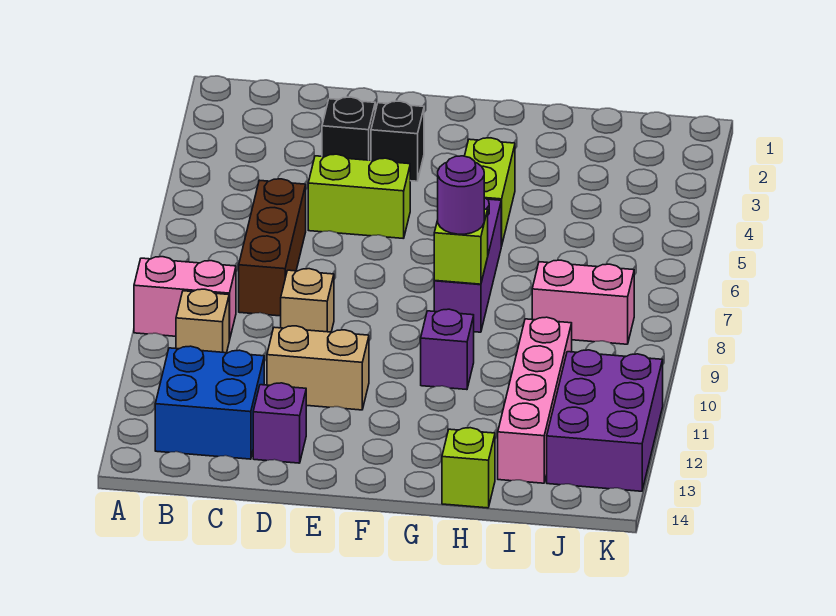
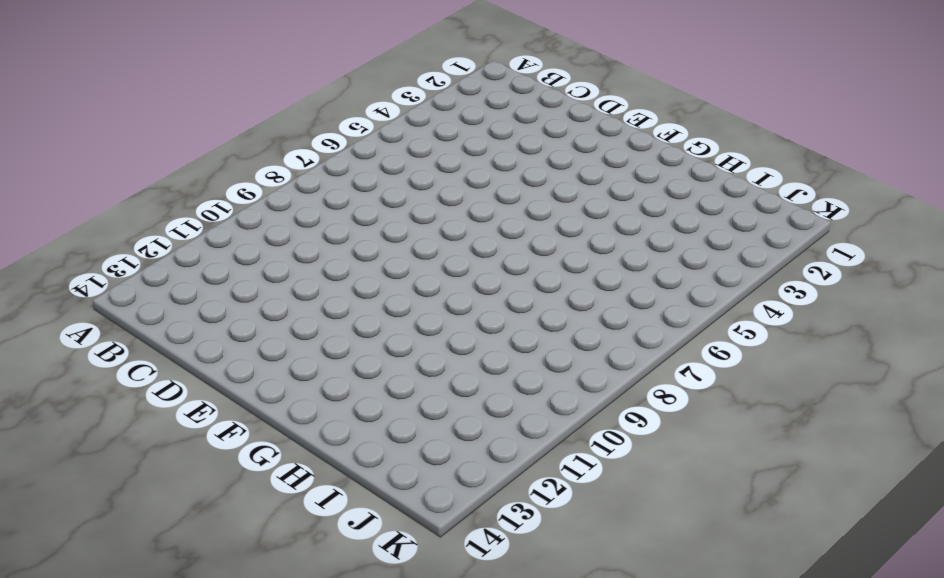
none -> pink 1x2 brick [134,257,236,341]
none -> tan 1x1 brick [176,289,229,353]
none -> blue 2x2 brick [155,346,264,459]

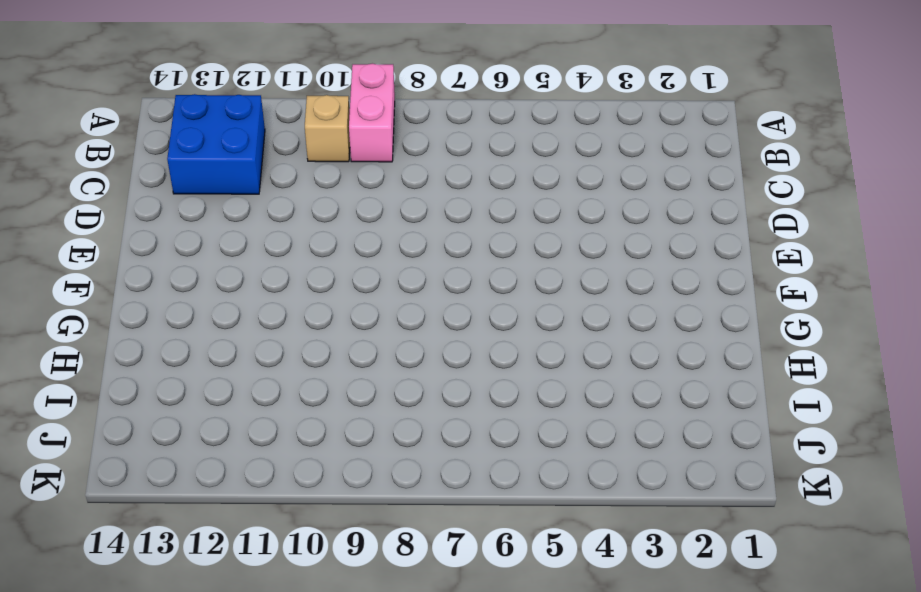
none -> brown 1x3 brick [239,179,306,316]
none -> black 1x1 brick [322,97,375,160]
none -> lime 1x2 brick [308,154,410,239]

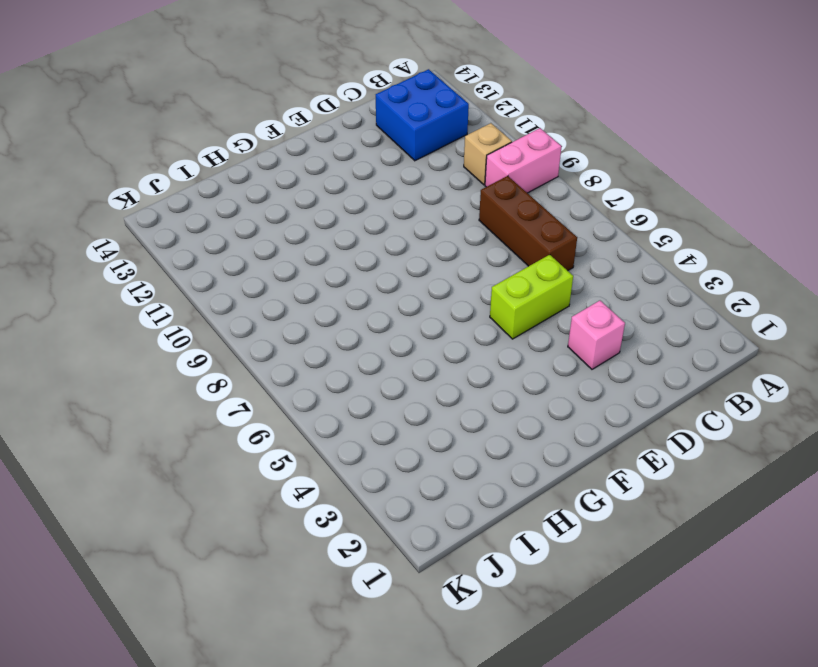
pink 1x1 brick [568,301,625,369] -> black 1x1 brick [322,97,375,160]
none -> tan 1x1 brick [281,269,334,332]
none -> tan 1x2 brick [267,326,369,410]
none -> purple 1x1 brick [253,383,306,463]

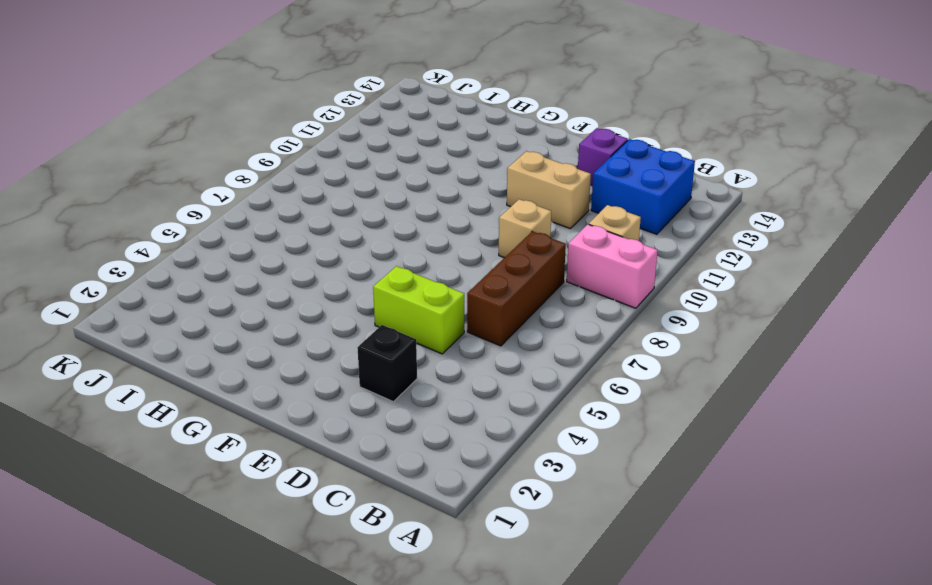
none -> black 1x1 brick [371,101,424,181]
none -> lime 1x2 brick [465,138,515,246]
none -> purple 1x3 brick [434,197,501,332]

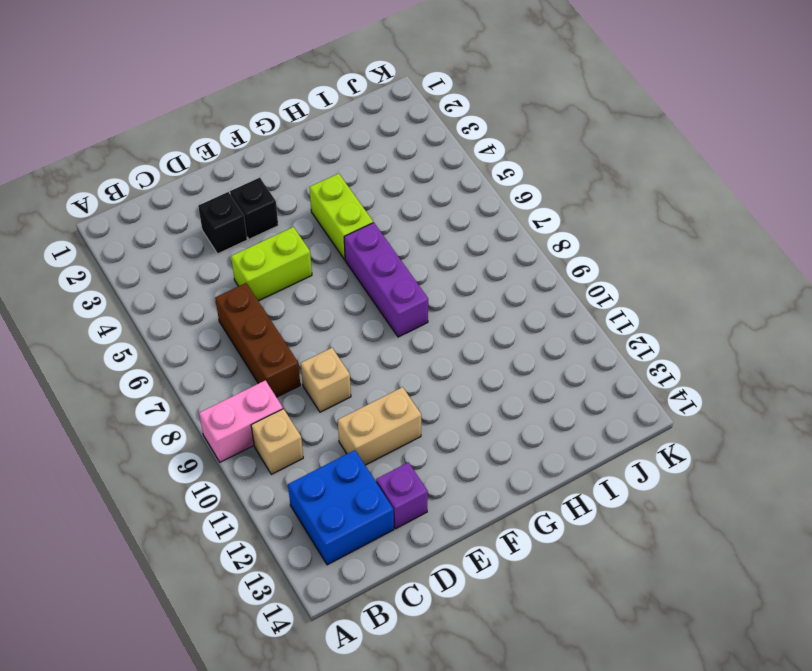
none -> purple 1x1 brick [421,309,474,390]
none -> lime 1x1 brick [442,428,495,508]
none -> pink 1x2 brick [532,260,634,344]

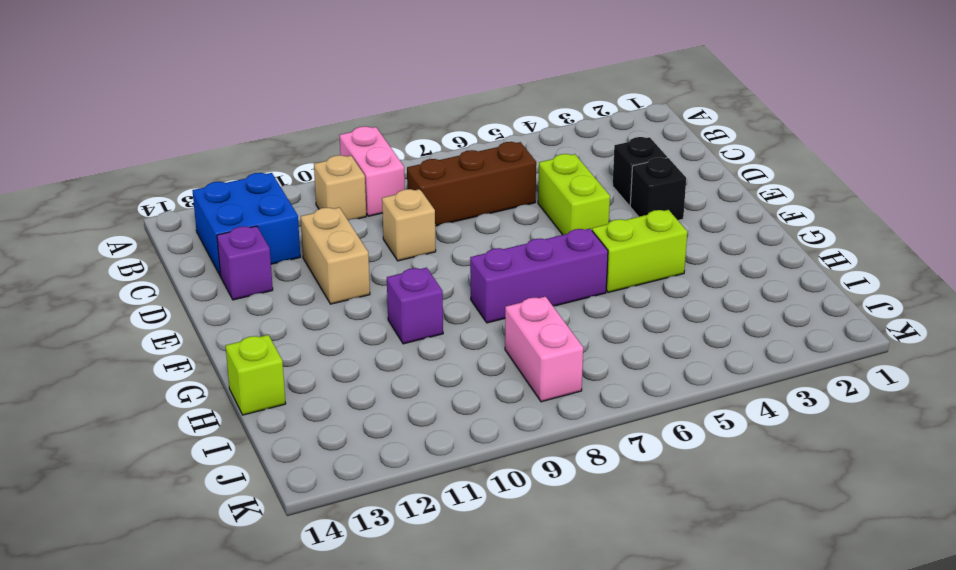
none -> pink 1x4 brick [498,317,572,483]
none -> purple 2x3 brick [547,350,663,491]
none -> lime 1x1 brick [434,209,488,284]

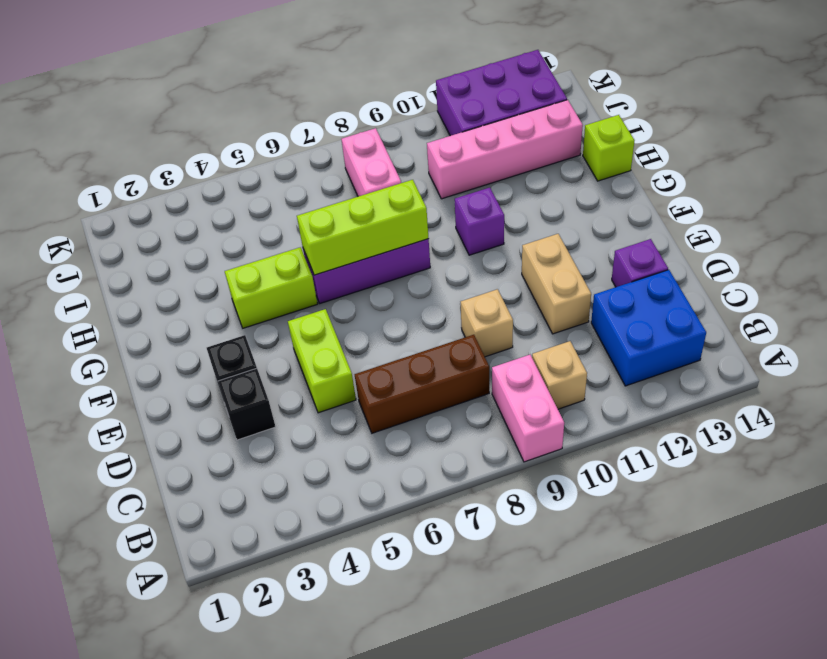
lime 1x3 brick [297,180,429,275] -> lime 1x1 brick [434,209,488,284]
none -> purple 1x1 round brick [438,156,484,234]

